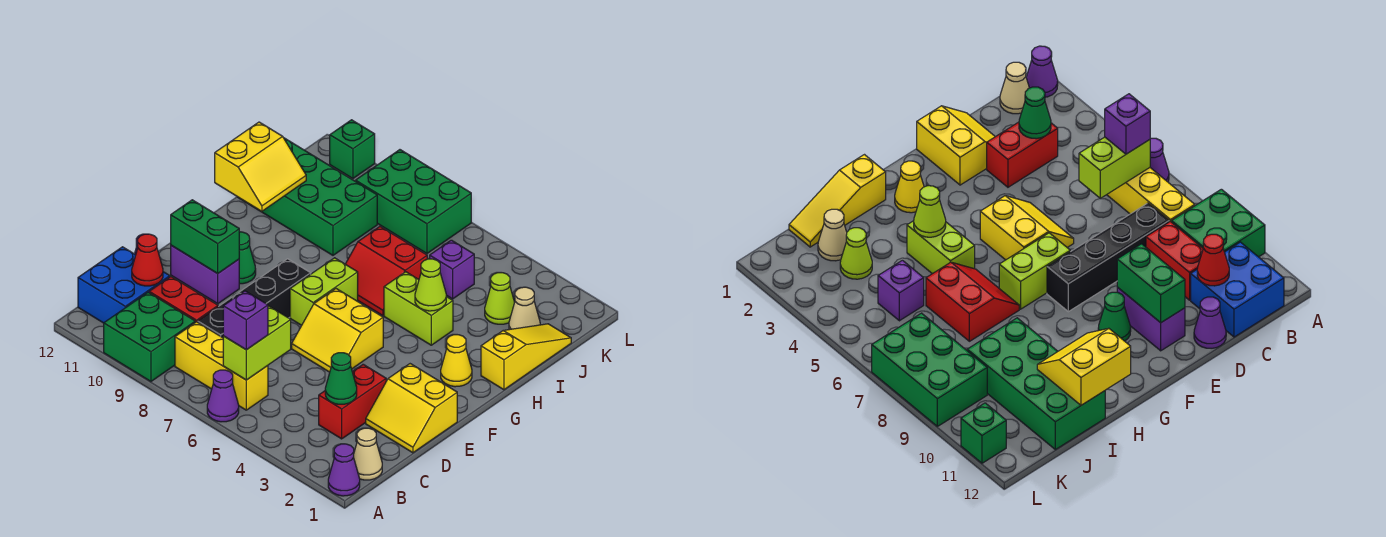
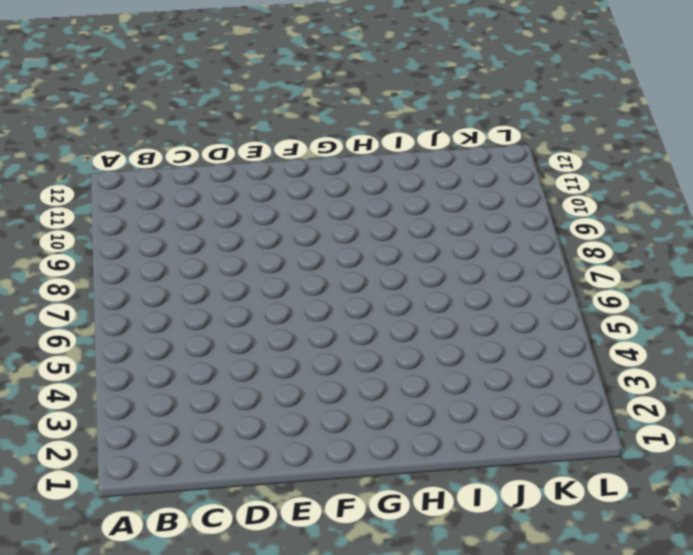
none -> purple 1x1 cone [328,444,360,496]
none -> purple 1x1 cone [207,370,239,422]
none -> green 2x2 brick [104,292,195,381]
none -> tan 1x1 cone [354,428,382,480]

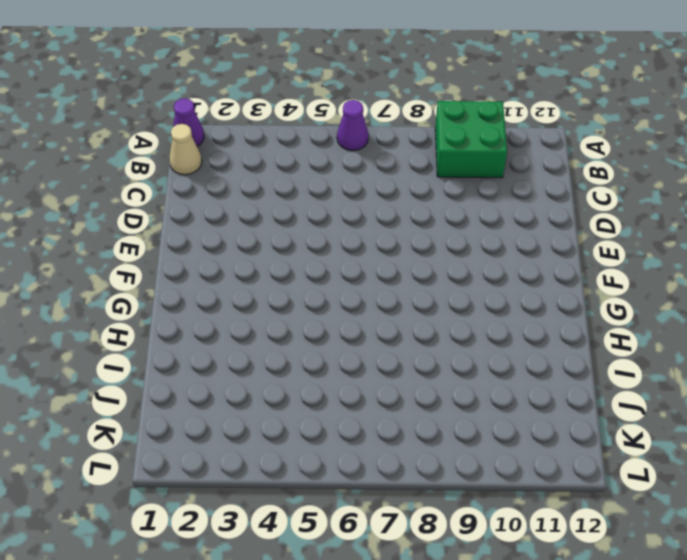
none -> yellow 1x3 brick [175,322,268,410]
none -> blue 2x2 brick [78,247,170,323]
none -> red 1x2 brick [319,364,386,439]
none -> black 1x4 brick [198,259,311,338]

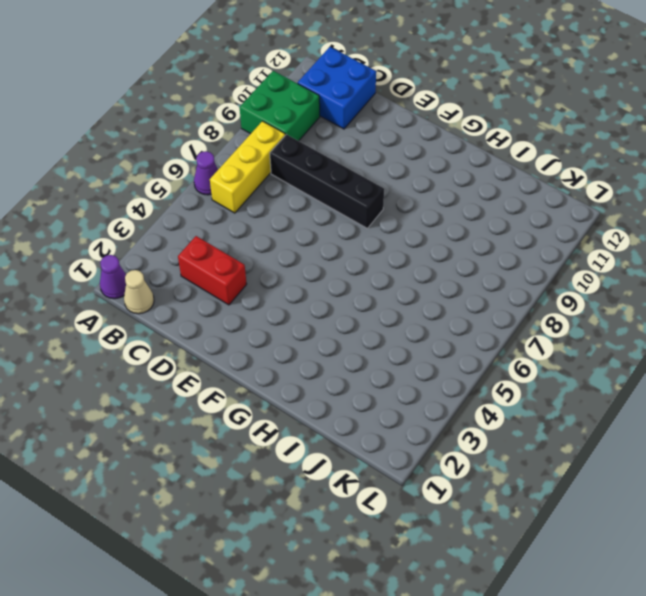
none -> red 1x2 brick [149,277,218,322]
none -> yellow 2x2 slope [366,364,457,453]
none -> purple 1x1 cone [1194,297,1226,349]
none -> yellow 2x2 slope [292,289,383,372]

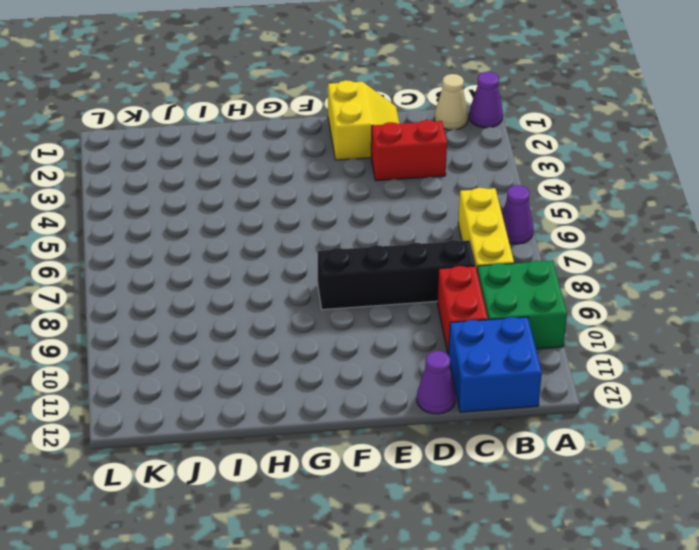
none -> yellow 2x2 slope [292,289,383,372]
none -> purple 1x2 brick [171,245,239,304]
none -> lime 1x2 brick [290,258,358,325]
none -> green 1x1 cone [239,232,256,284]

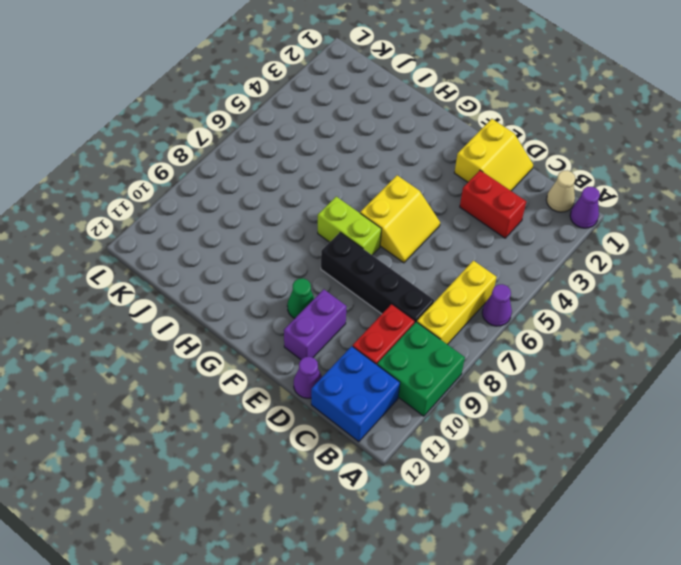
none -> yellow 1x1 cone [441,335,472,387]
none -> yellow 1x3 slope [481,324,571,390]
none -> lime 1x2 brick [384,272,453,345]
none -> red 2x2 slope [346,227,427,316]

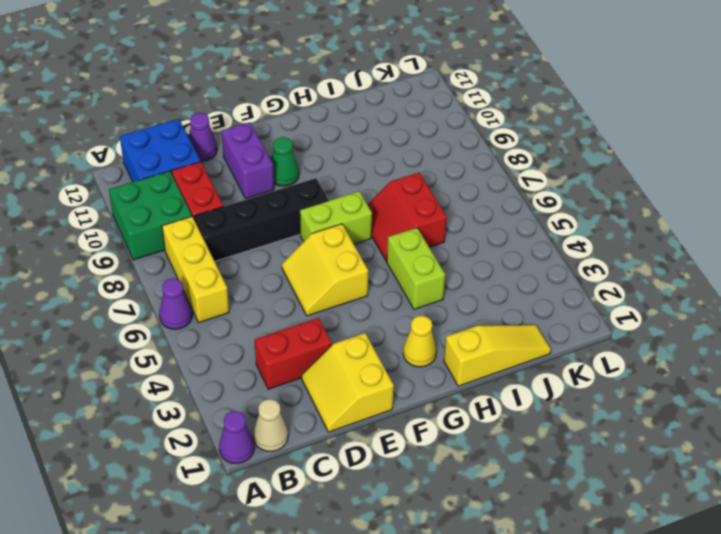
none -> green 2x4 brick [238,138,377,255]
none -> tan 1x1 cone [509,287,540,330]
none -> lime 1x1 cone [485,273,515,324]
none -> purple 1x1 brick [430,240,474,299]

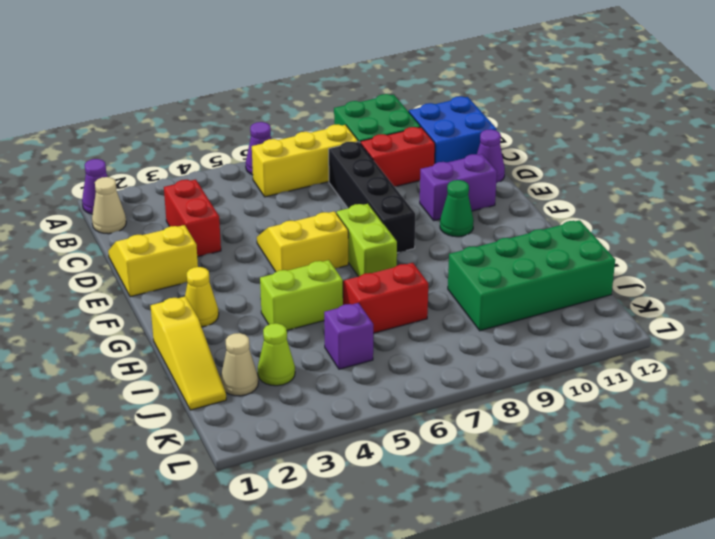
none -> green 2x3 brick [356,150,471,254]
none -> green 1x1 brick [330,120,375,179]
none -> lime 1x2 brick [223,306,291,380]
none -> green 1x1 cone [325,353,357,404]

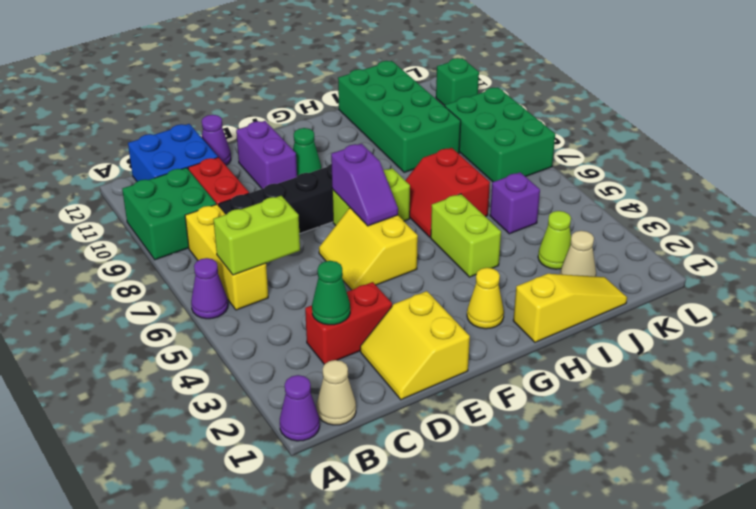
purple 1x2 slope [331,144,398,226] -> none
none -> red 1x1 cone [132,234,163,286]
none -> green 1x2 brick [171,200,239,273]
none -> lime 1x1 cone [415,259,446,311]
none -> yellow 2x2 slope [215,122,306,211]

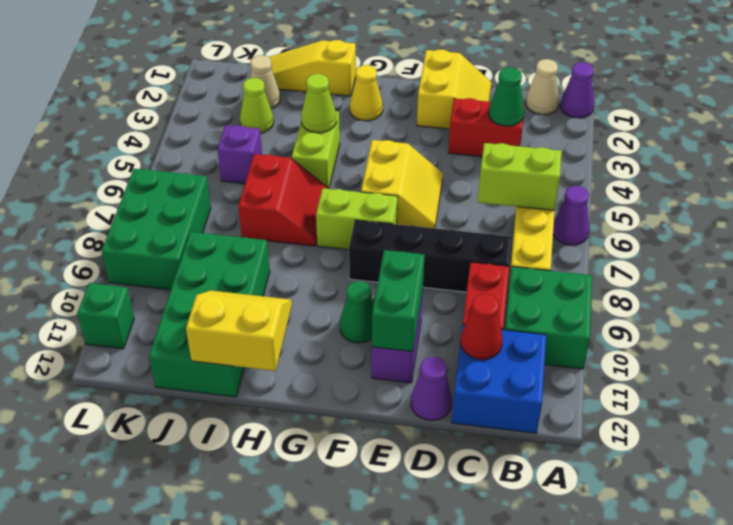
none -> purple 1x1 brick [223,291,268,350]

